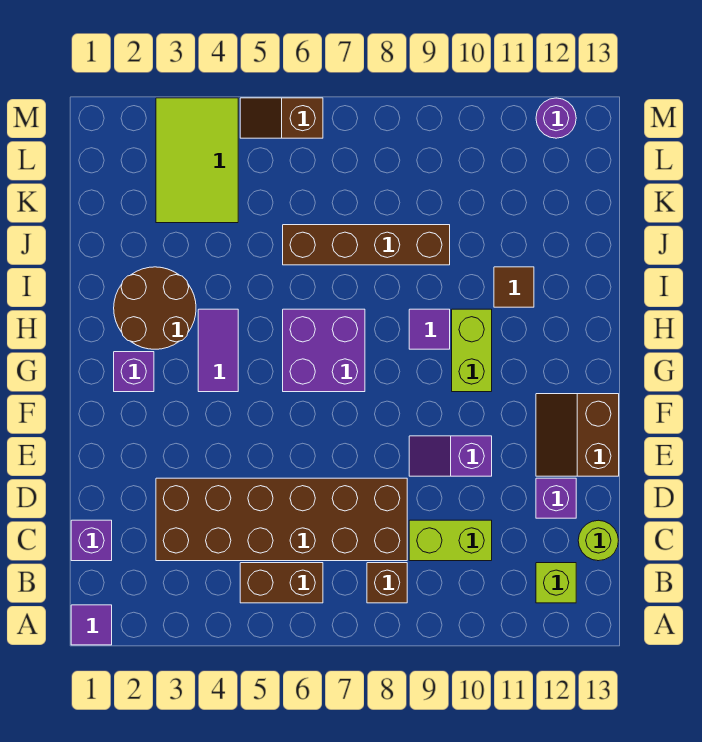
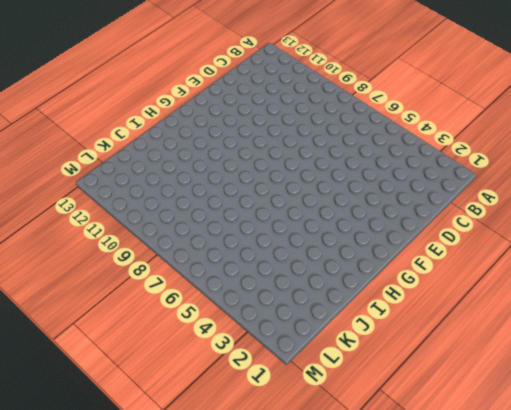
none -> purple 1x1 tile [71,605,112,645]
none -> brown 1x2 brick [240,563,323,603]
none -> brown 1x1 brick [367,563,407,603]

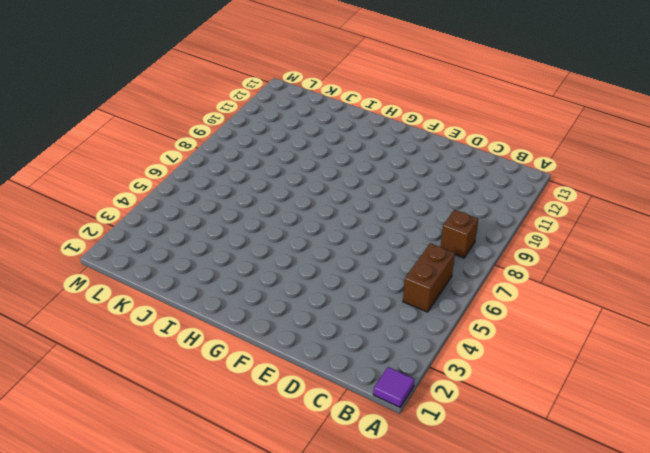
none -> lime 1x1 brick [536,563,576,603]
none -> purple 1x1 brick [71,520,112,561]
none -> brown 2x6 brick [156,478,407,561]

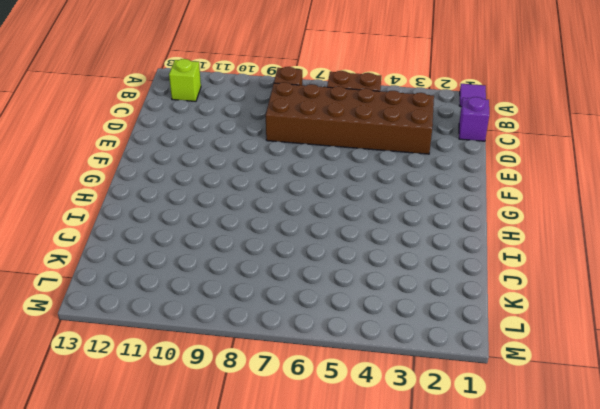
none -> lime 1x2 brick [409,520,492,561]
none -> lime 1x1 round brick [578,520,618,561]
none -> purple 1x1 brick [536,478,576,518]

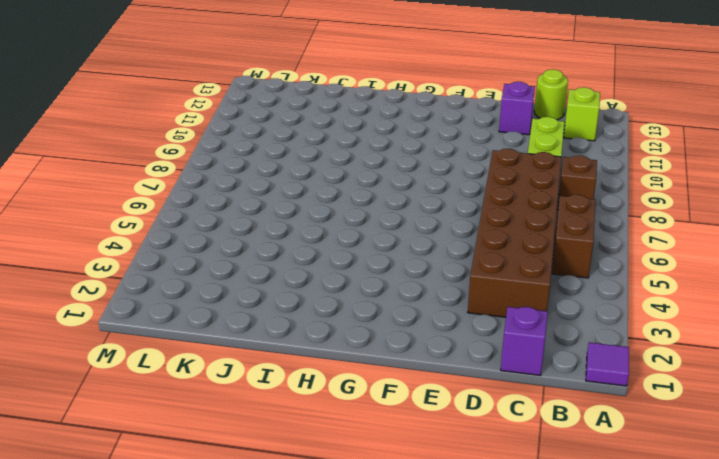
none -> purple 1x2 slope [409,436,492,476]
none -> brown 2x2 slope [536,394,619,476]
none -> purple 1x1 brick [114,352,154,392]

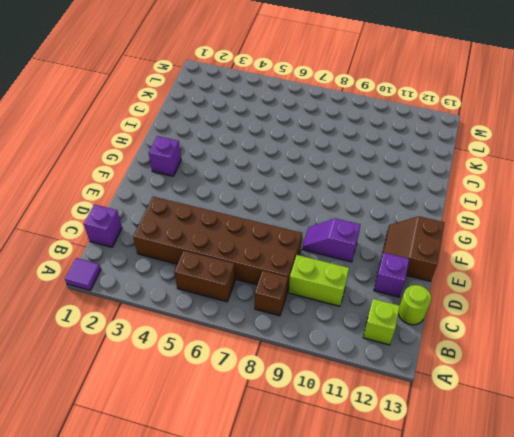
none -> purple 1x2 tile [198,309,238,392]
none -> purple 2x2 brick [283,309,365,392]
none -> lime 1x2 brick [452,309,492,392]

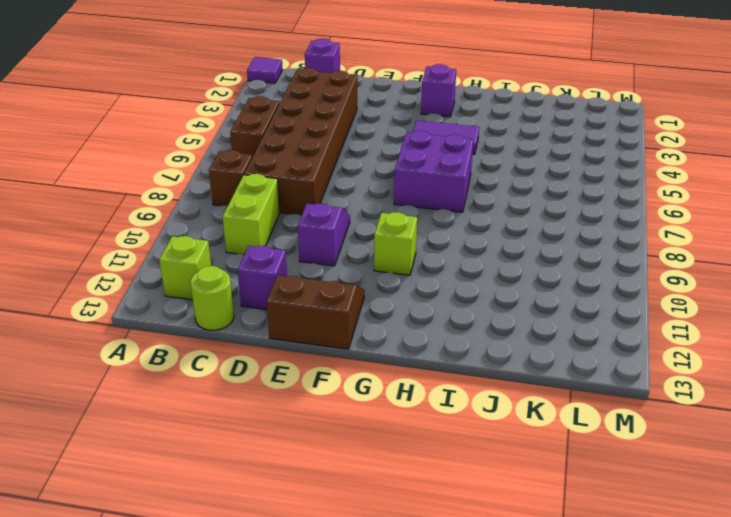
lime 1x1 brick [374,212,417,275] -> lime 1x2 brick [452,309,492,392]
none -> brown 2x2 round brick [114,267,196,349]
none -> purple 1x1 tile [409,309,450,349]
none -> brown 1x1 tile [494,267,534,307]

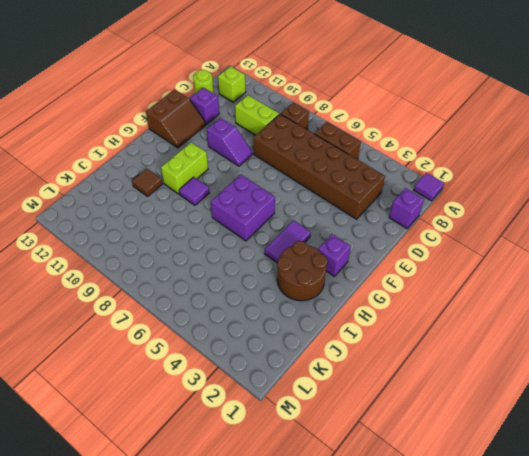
none -> brown 1x4 brick [283,225,450,265]
none -> lime 2x3 tile [156,98,238,223]
none -> brown 1x2 slope [240,98,323,138]

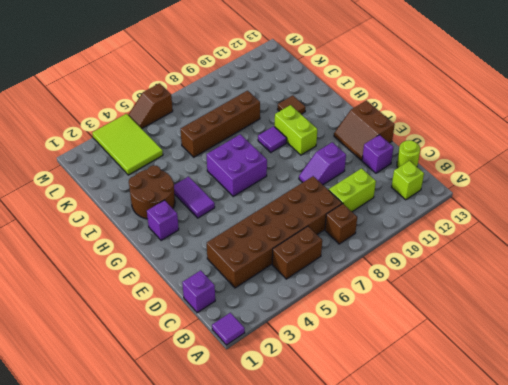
none -> purple 1x1 round brick [536,98,576,138]

